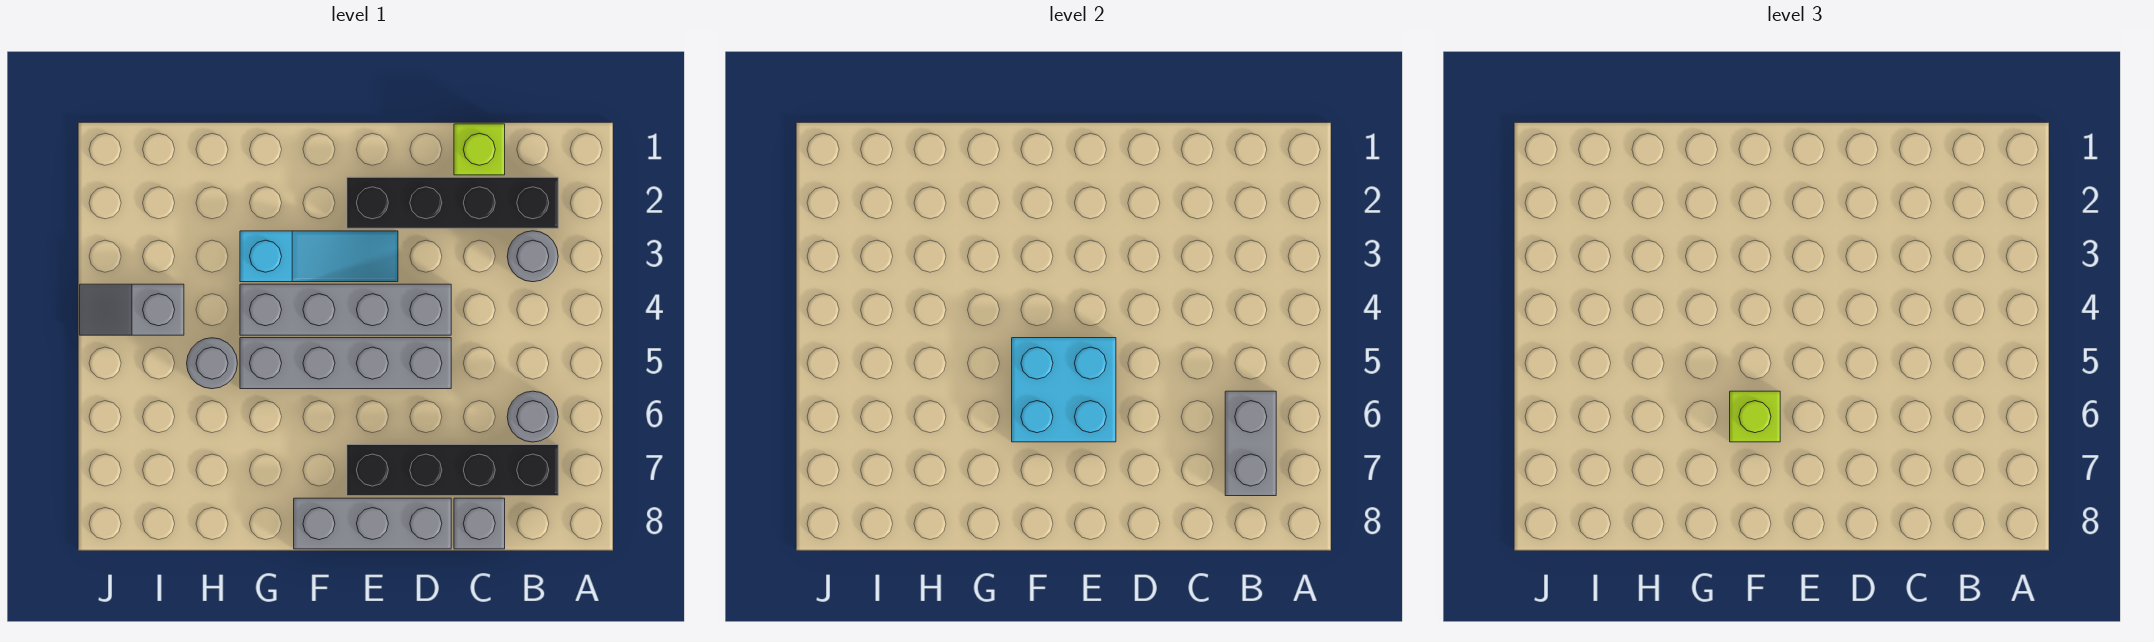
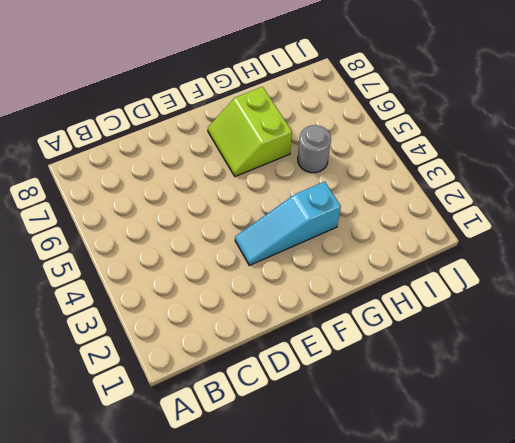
lime 2x2 slope [208,87,292,177] -> none
none -> black 1x4 brick [347,177,558,228]
none -> grey 1x1 round brick [507,231,558,282]
none -> grey 1x1 round brick [507,391,558,442]

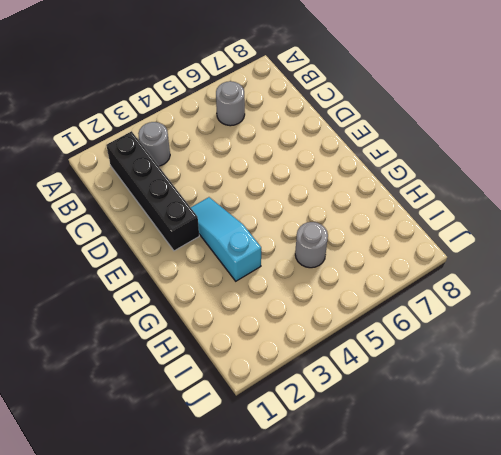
none -> black 1x4 brick [347,445,558,496]
none -> lime 1x1 brick [454,124,505,175]
none -> grey 1x1 brick [454,498,505,549]

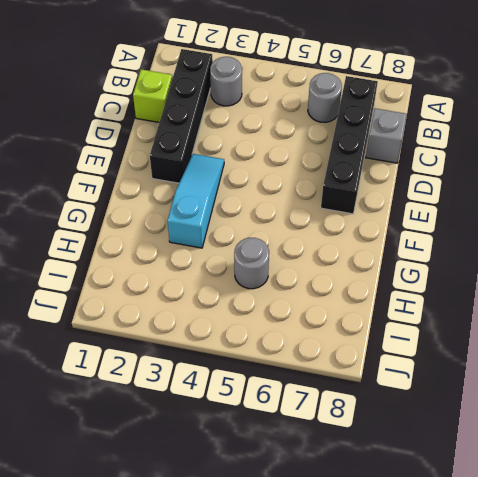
none -> grey 1x4 brick [240,284,451,335]
none -> grey 1x4 brick [240,338,451,389]
none -> grey 1x3 brick [294,498,451,549]

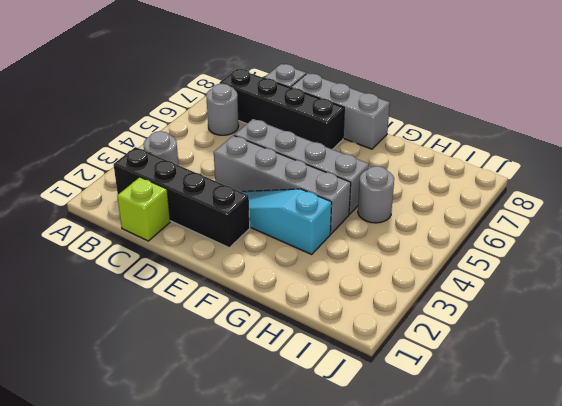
none -> grey 1x2 slope [80,284,184,335]
none -> grey 1x2 brick [1225,391,1276,496]
none -> cyan 2x2 brick [1012,338,1116,442]

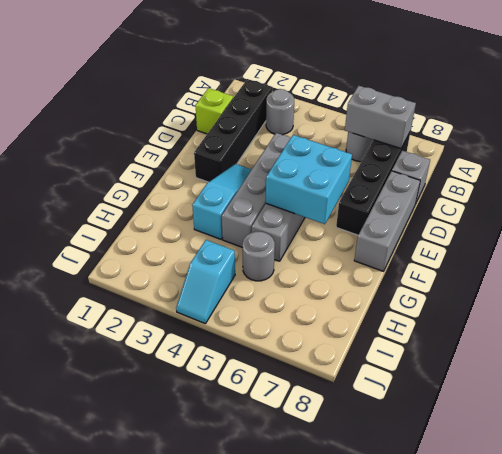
cyan 1x2 slope [176,240,235,324] -> grey 1x2 slope [80,284,184,335]
none -> lime 1x1 brick [1730,391,1780,442]

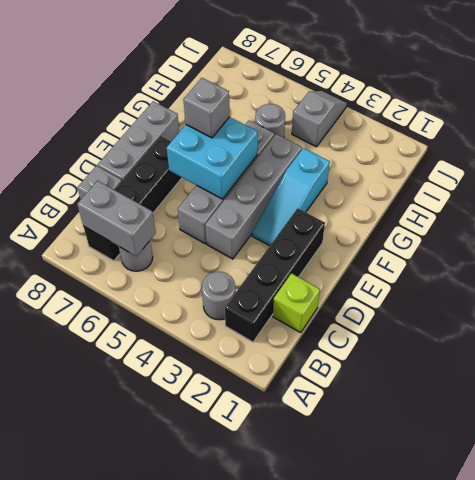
grey 1x1 brick [183,78,230,138] -> lime 1x1 brick [1730,391,1780,442]

